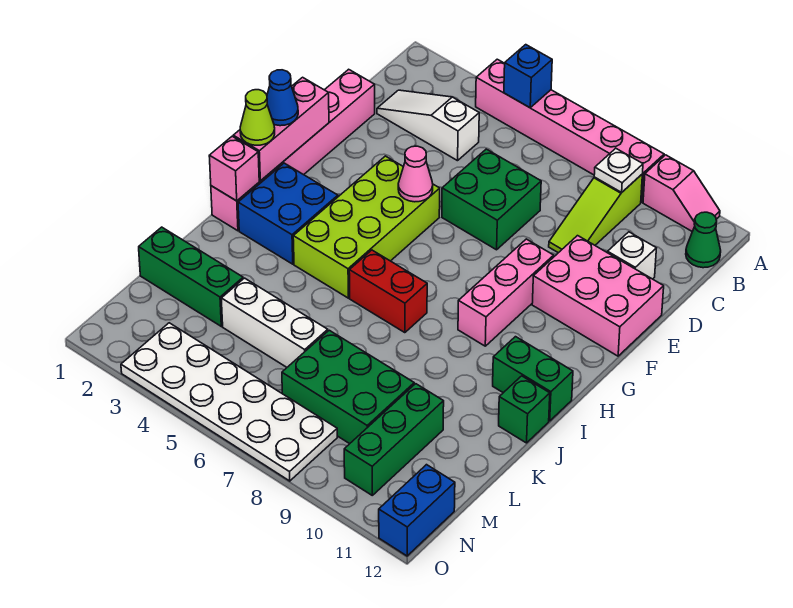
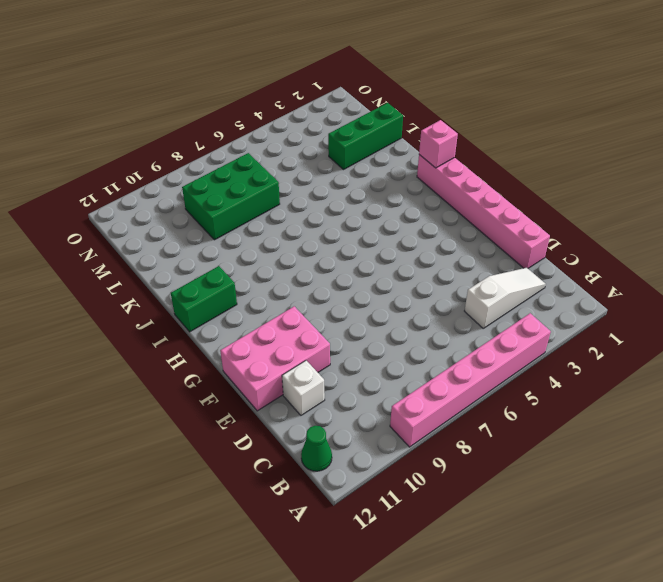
none -> pink 1x2 slope [643,155,720,232]
none -> lime 1x3 slope [549,175,642,253]
none -> green 2x2 brick [442,149,541,250]

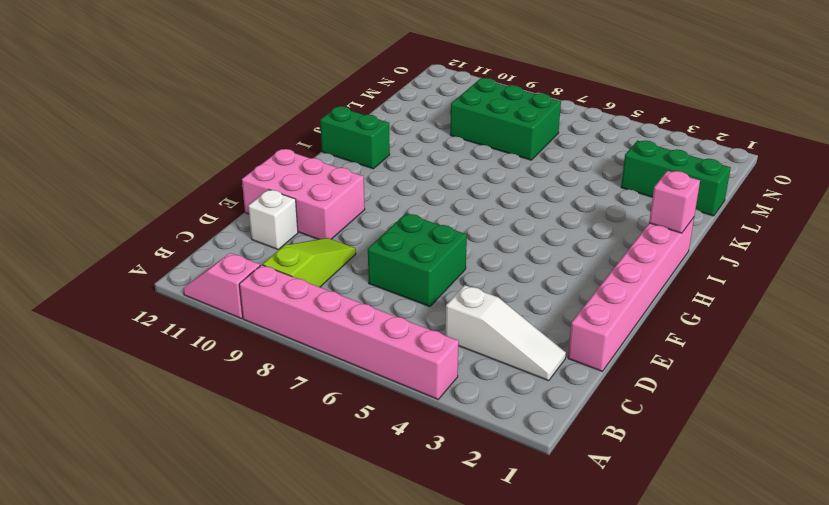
none -> green 1x1 cone [686,212,721,268]
none -> lime 2x4 brick [293,156,440,298]
none -> pink 1x3 brick [458,239,554,346]

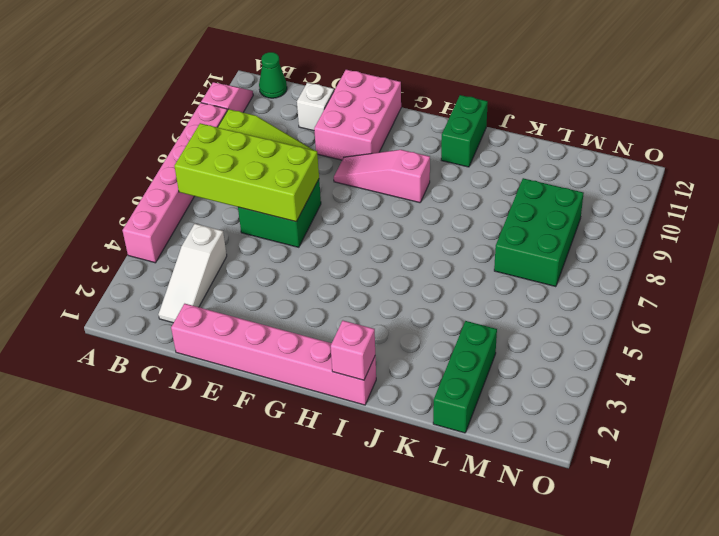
lime 2x4 brick [174,123,319,222] -> lime 2x4 brick moved to [293,156,440,298]
pink 1x3 slope [334,150,430,203] -> pink 1x3 brick [458,239,554,346]
none -> blue 2x2 brick [238,163,338,264]
none -> red 1x2 brick [349,250,427,333]
none -> green 1x1 brick [499,376,550,443]

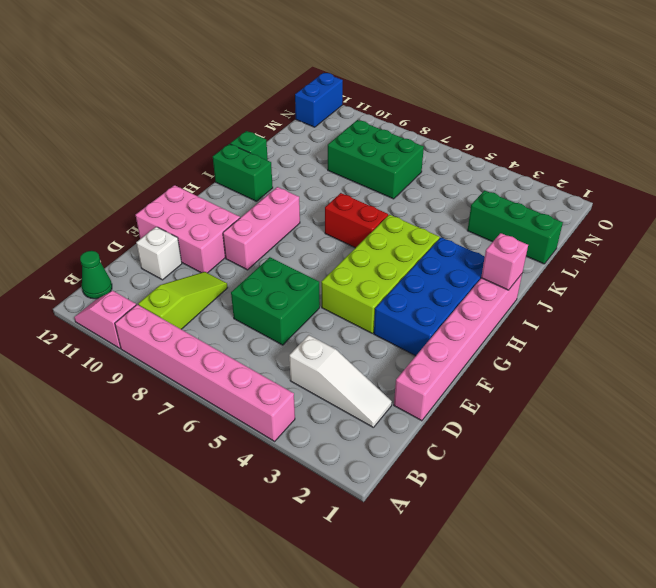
blue 2x4 brick [374,237,485,356] -> blue 2x2 brick [238,163,338,264]
none -> white 1x3 brick [221,278,328,367]
none -> green 1x3 brick [344,384,444,495]
none -> white 2x6 plate [121,323,337,481]

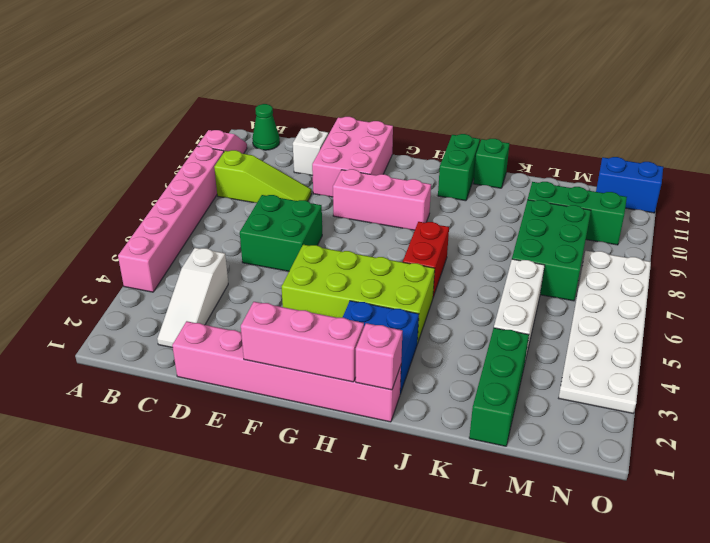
none -> blue 1x1 brick [504,45,552,108]
none -> white 1x1 plate [594,148,643,192]
none -> pink 1x1 cone [398,146,433,202]

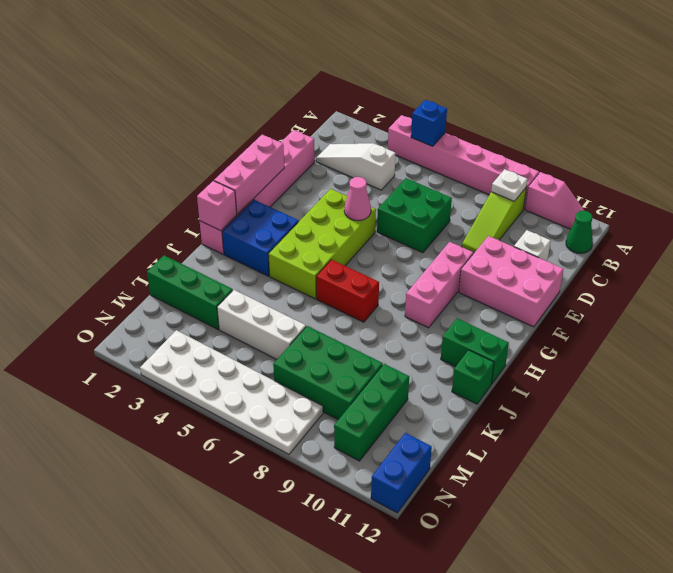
none -> blue 1x1 cone [267,70,298,126]
none -> lime 1x1 cone [240,90,275,145]

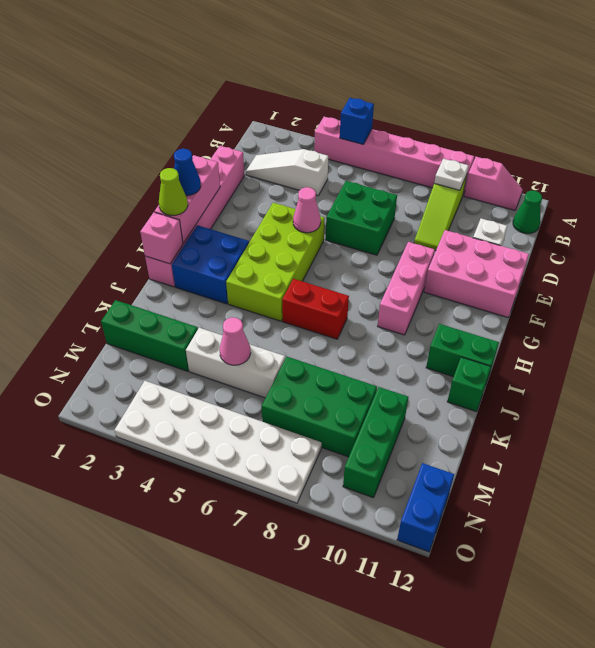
pink 1x1 cone [220,317,251,365] -> none

